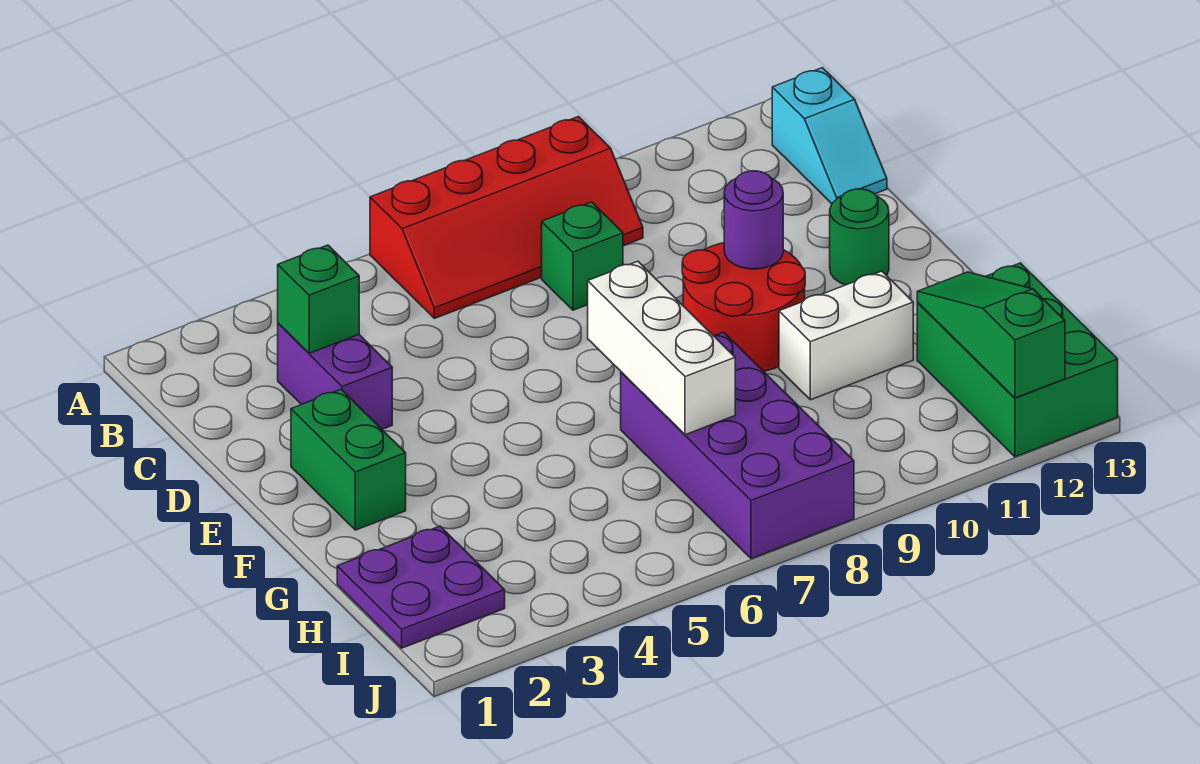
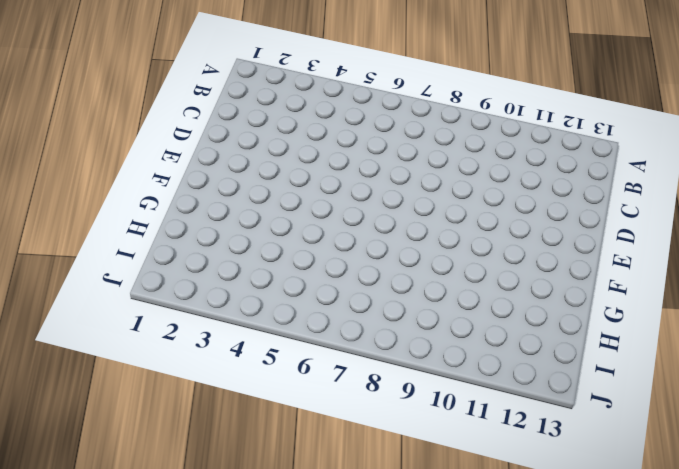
none -> red 2x4 slope [370,117,643,318]
none -> cyan 1x2 slope [772,68,887,204]
none -> purple 1x2 brick [278,323,392,429]

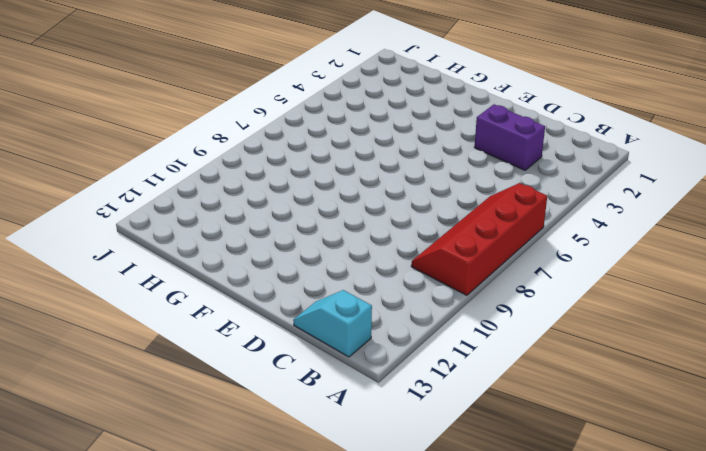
none -> green 1x1 brick [542,202,623,310]
none -> green 1x2 brick [291,389,406,530]
none -> red 2x2 round brick [682,243,805,371]

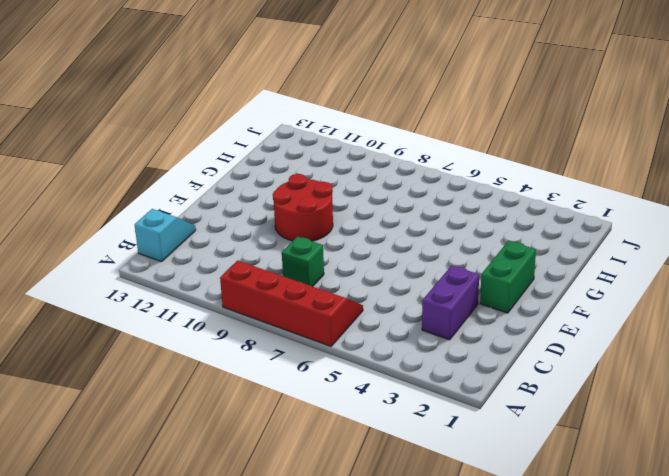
none -> green 1x1 round brick [830,189,889,285]
none -> purple 2x4 brick [621,332,854,559]
none -> white 1x2 brick [779,271,913,400]

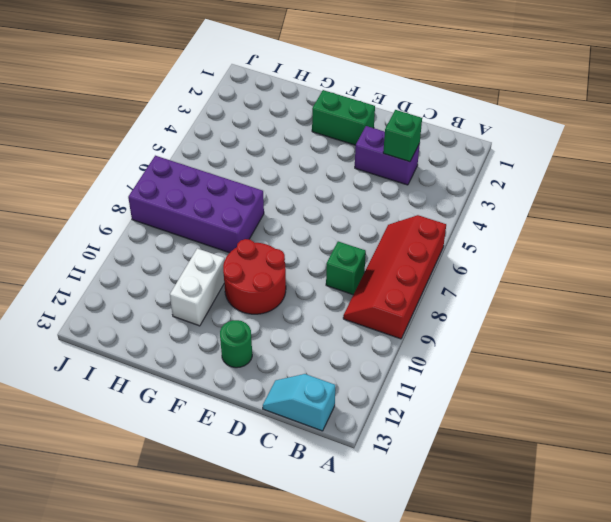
none -> purple 2x2 plate [337,526,505,648]
none -> green 2x3 brick [917,263,1118,457]
none -> purple 1x1 round brick [724,171,783,269]

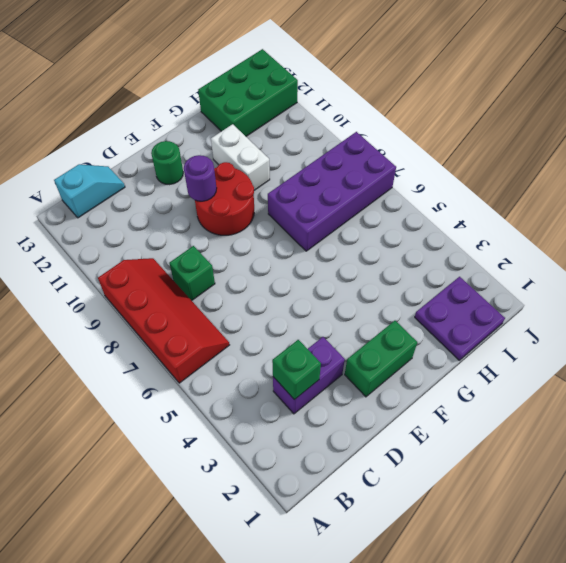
none -> white 1x3 brick [588,261,735,435]
none -> green 1x3 slope [917,272,1065,398]

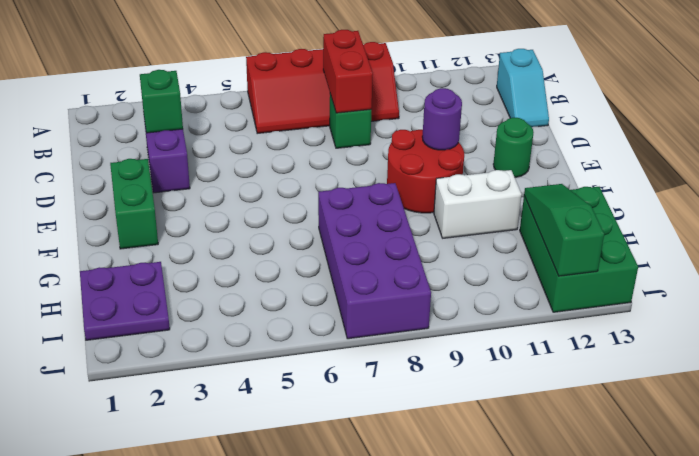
red 1x2 brick [323,30,373,113] -> none
none -> white 1x3 brick [588,261,735,435]

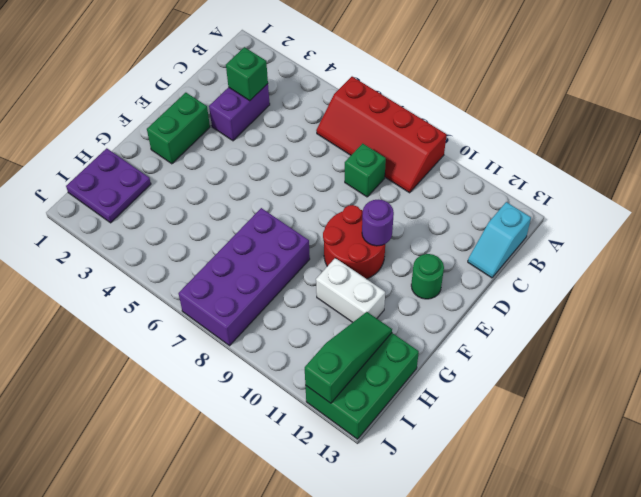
none -> white 1x3 brick [588,261,735,435]

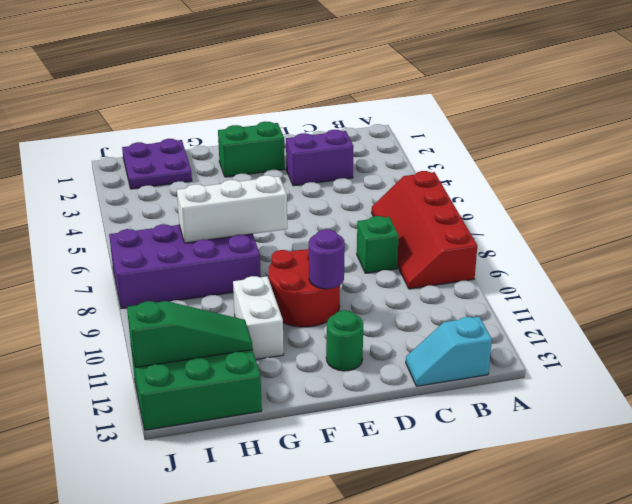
none -> green 1x1 brick [278,245,359,353]

